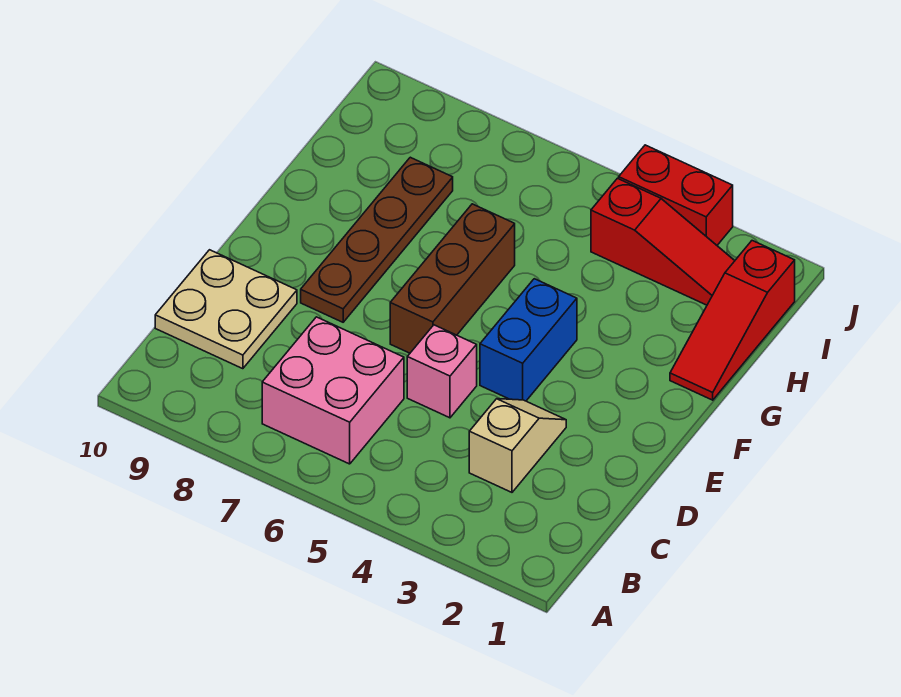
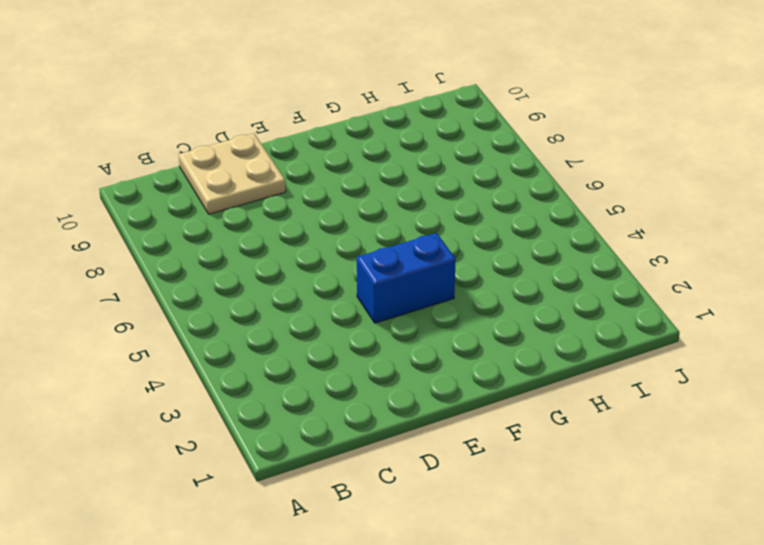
none -> pink 2x2 brick [262,317,404,464]
none -> tan 1x2 slope [469,399,566,492]

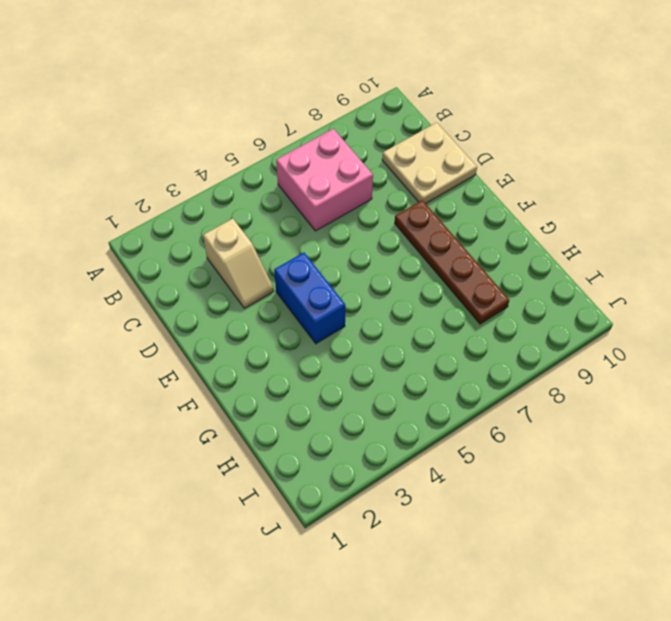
none -> pink 1x1 brick [407,325,477,418]
none -> brown 1x3 brick [390,204,515,353]

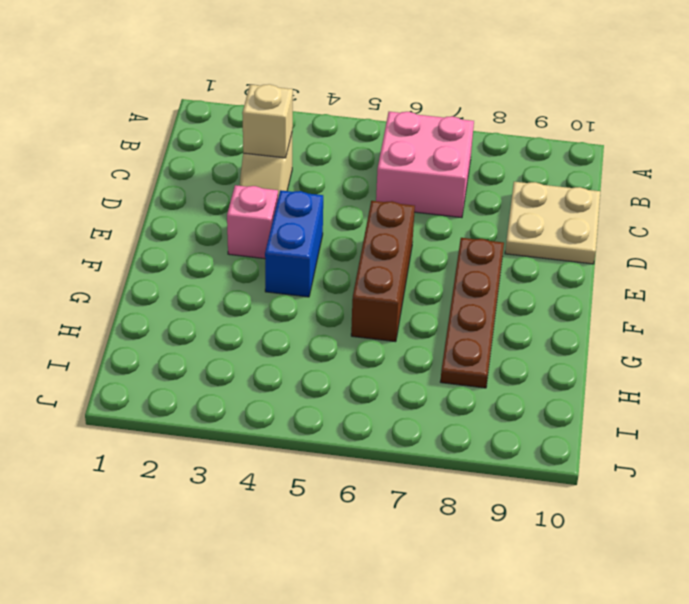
tan 1x1 brick [242,84,293,158] -> none
pink 1x1 brick [227,185,278,259] -> pink 1x1 brick moved to [407,325,477,418]
none -> red 1x3 slope [670,241,795,400]
none -> red 1x3 slope [591,178,735,305]

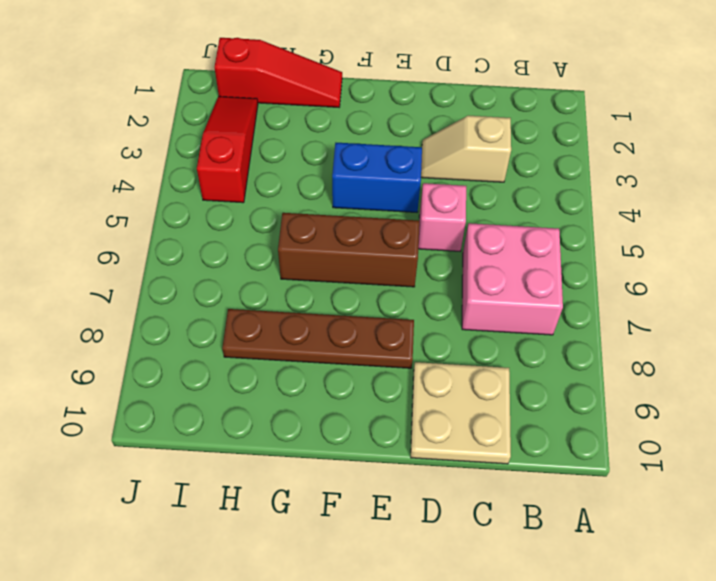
none -> red 1x2 brick [619,145,733,245]

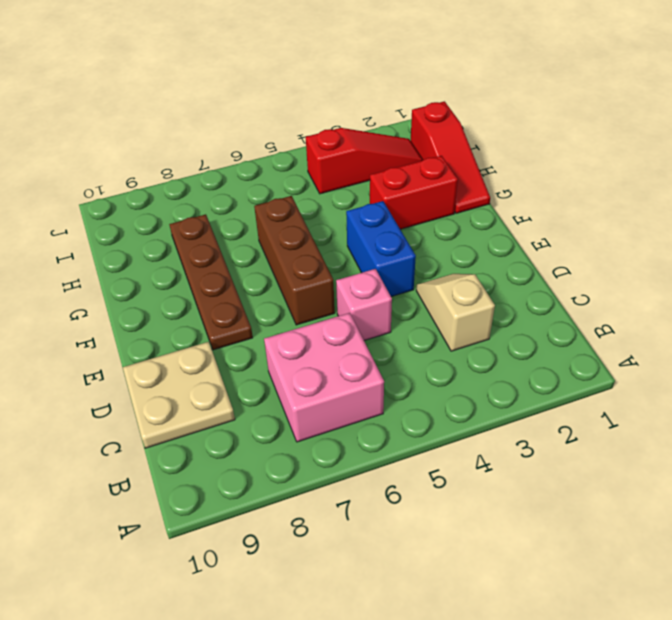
red 1x2 brick [370,156,458,229] -> red 1x2 brick moved to [619,145,733,245]

